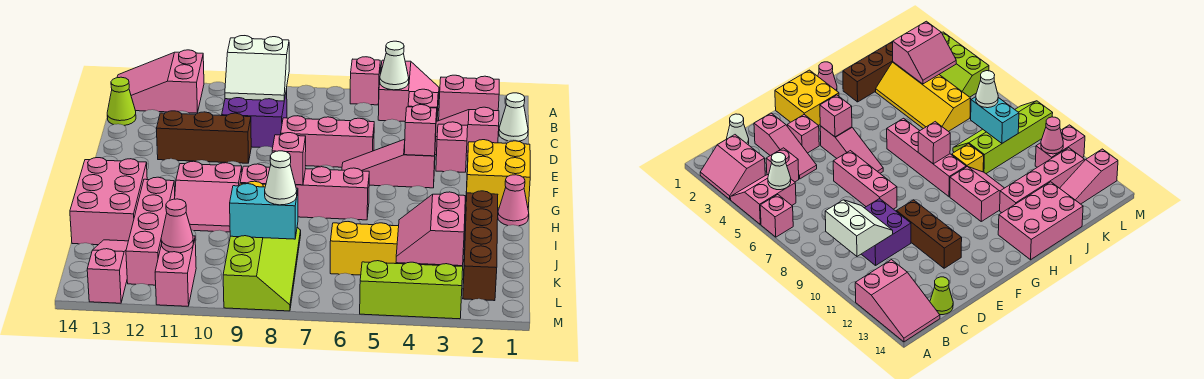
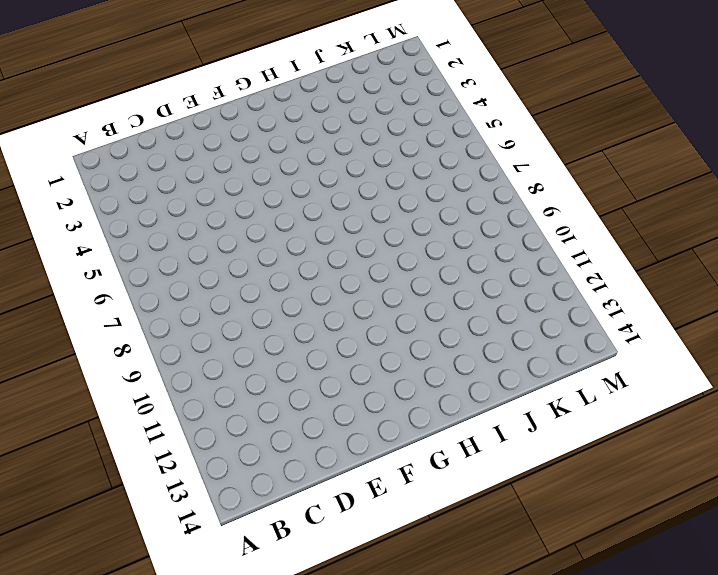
none -> pink 2x2 slope [439,75,499,120]
none -> pink 2x2 slope [378,60,439,121]
none -> pink 1x1 brick [350,57,380,105]
none -> pink 2x3 slope [117,50,204,113]

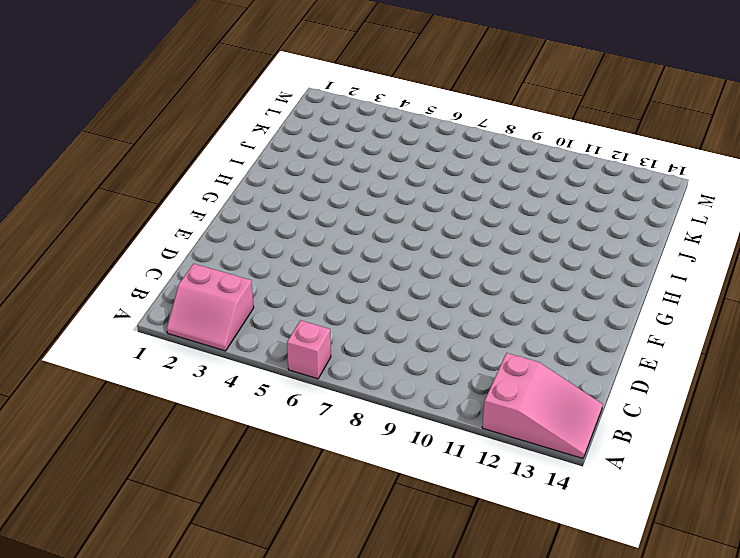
none -> pink 2x2 slope [378,60,439,121]
none -> white 1x1 cone [499,93,528,141]
none -> pink 1x1 brick [408,89,438,122]
none -> purple 2x2 brick [222,89,287,148]

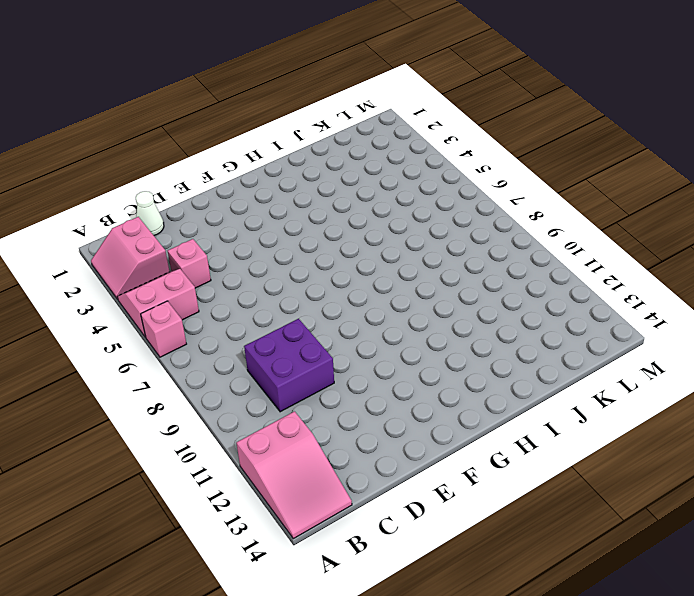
none -> lime 1x1 cone [107,77,136,125]
none -> pink 1x3 slope [435,107,499,156]
none -> pink 1x1 brick [436,122,468,172]
none -> pink 1x3 brick [281,116,374,167]

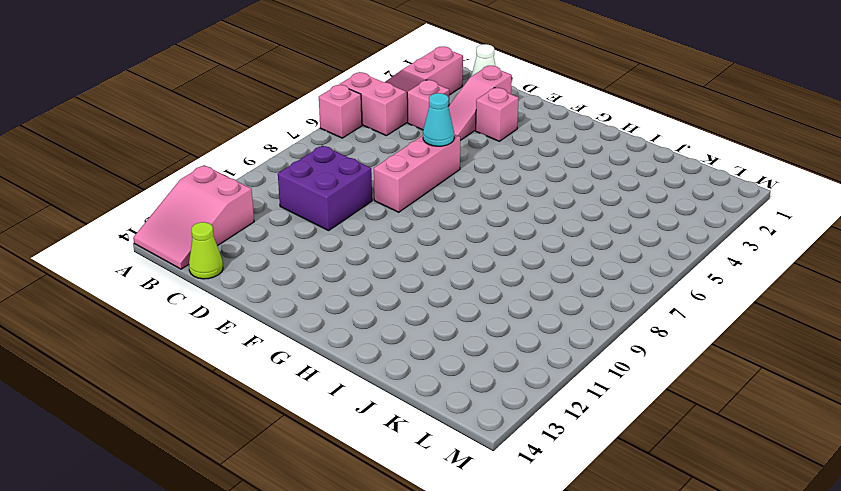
cyan 1x1 cone [423,93,454,146] -> none
none -> brown 1x3 brick [156,111,251,163]
none -> yellow 2x2 brick [466,140,530,208]
none -> pink 1x3 slope [342,139,435,188]
none -> pink 1x1 cone [498,175,529,226]

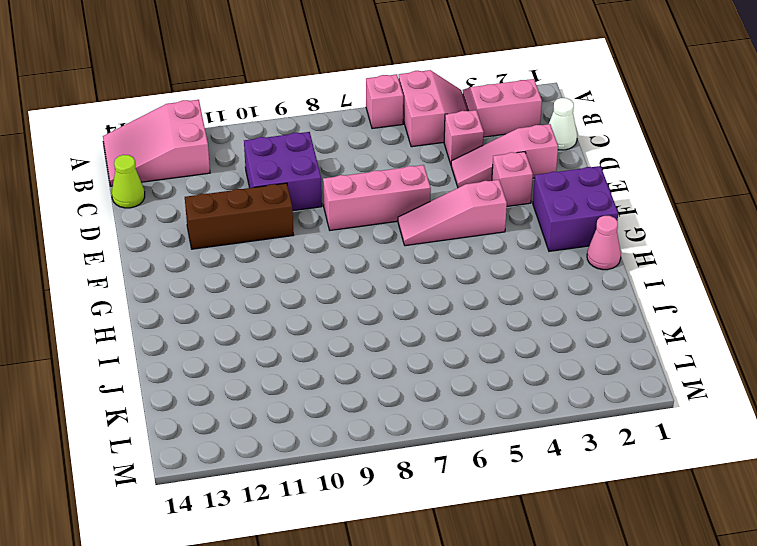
purple 2x2 brick [533,166,618,251] -> yellow 2x2 brick [466,140,530,208]
none -> pink 1x4 brick [240,164,369,220]
none -> pink 2x2 slope [175,161,242,232]
none -> pink 2x3 brick [70,158,147,245]
none -> brown 1x4 brick [463,191,498,301]

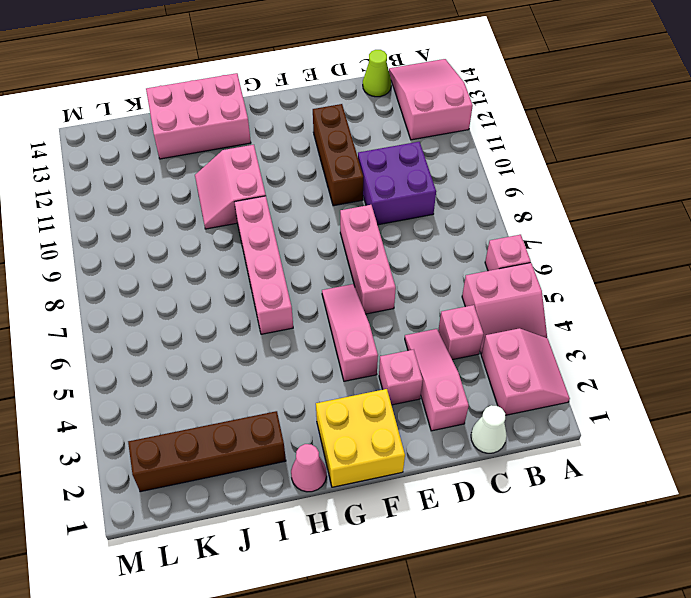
none -> yellow 1x1 brick [952,144,984,172]
none -> pink 1x4 brick [126,177,175,285]
none -> yellow 2x4 slope [330,222,458,275]
none -> lime 2x4 slope [223,228,301,311]

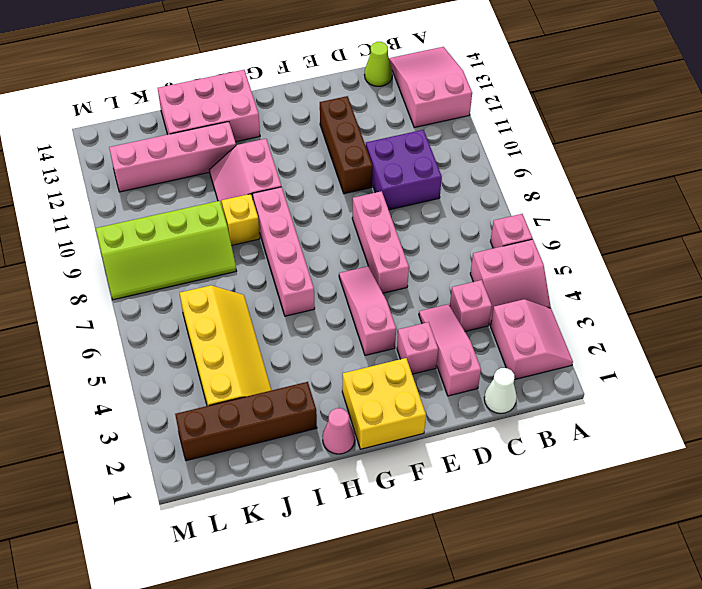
none -> pink 1x3 slope [87,240,128,303]
none -> lime 2x3 slope [360,261,463,319]
none -> pink 1x2 brick [155,236,196,306]
none -> white 1x1 cone [380,41,409,90]

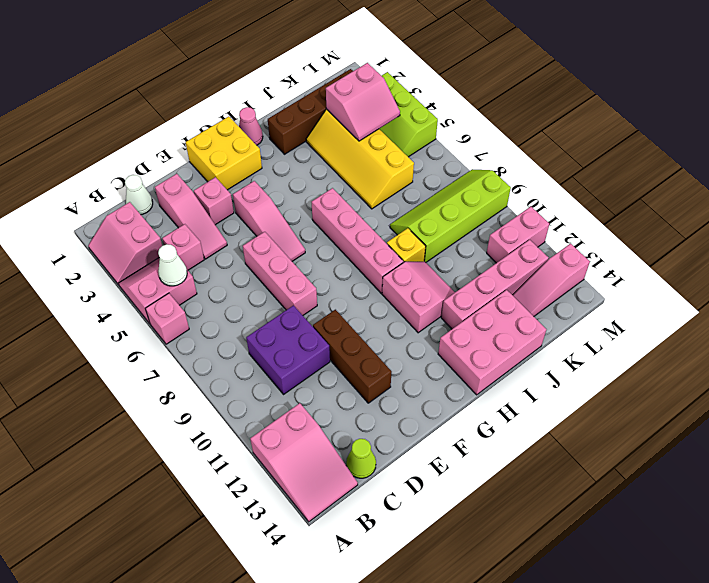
none -> white 2x2 slope [225,36,289,101]
none -> pink 1x1 brick [404,105,437,156]
none -> pink 1x1 brick [272,133,306,185]
none -> cyan 1x2 brick [230,184,298,239]

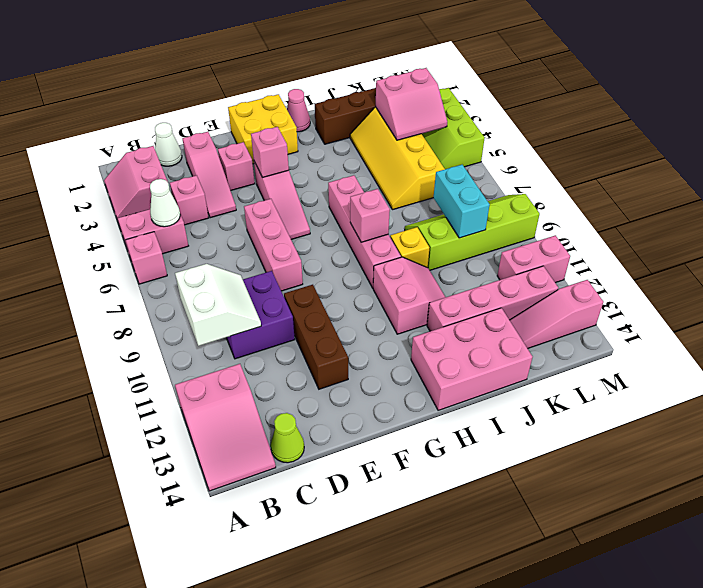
none -> pink 1x1 cone [161,199,193,253]
none -> white 1x1 cone [265,151,297,205]

